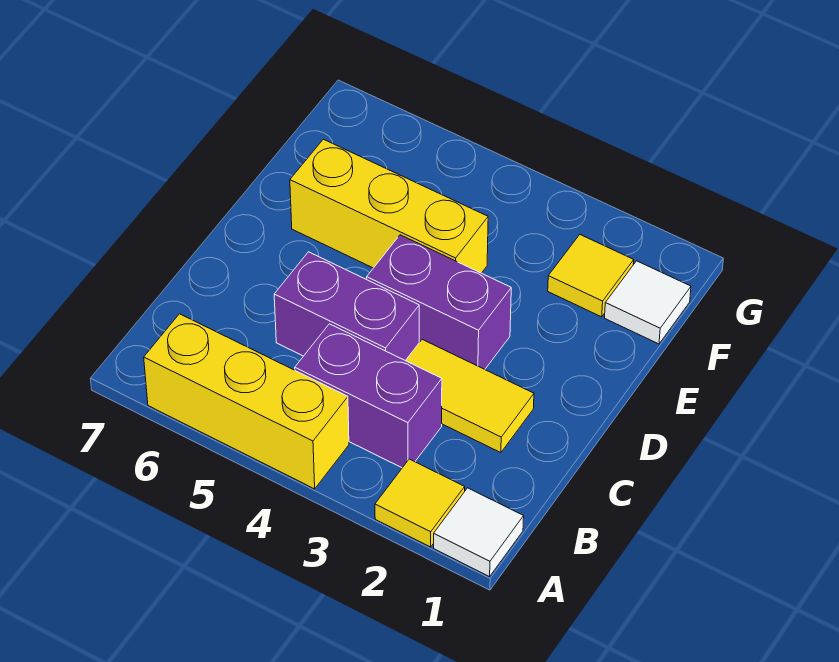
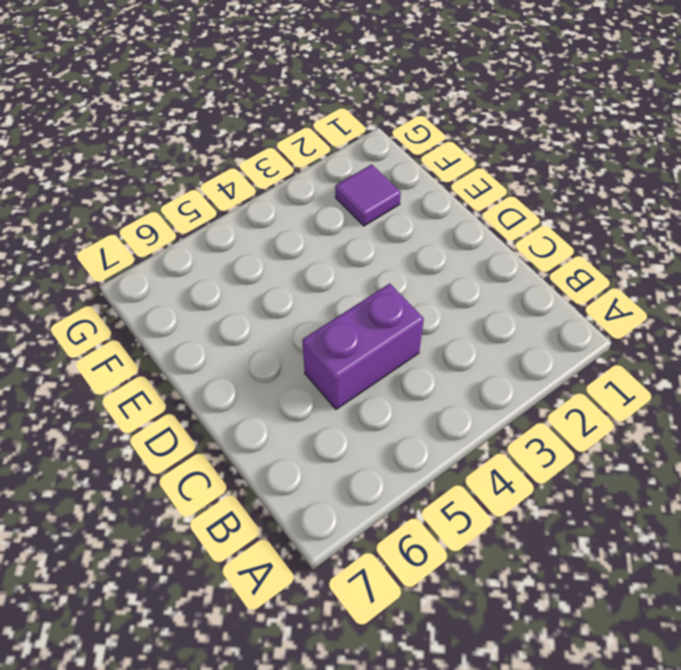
purple 1x1 tile [335,164,401,226] -> yellow 1x1 tile [548,235,634,317]
none -> white 1x1 tile [434,488,524,577]
none -> yellow 1x1 tile [375,459,465,547]

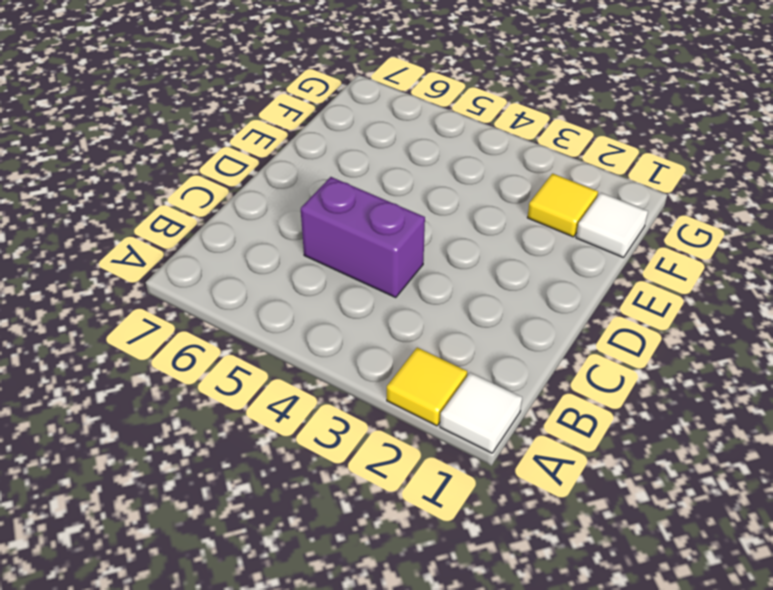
none -> yellow 1x3 brick [144,314,349,489]
none -> purple 1x2 brick [295,324,442,468]

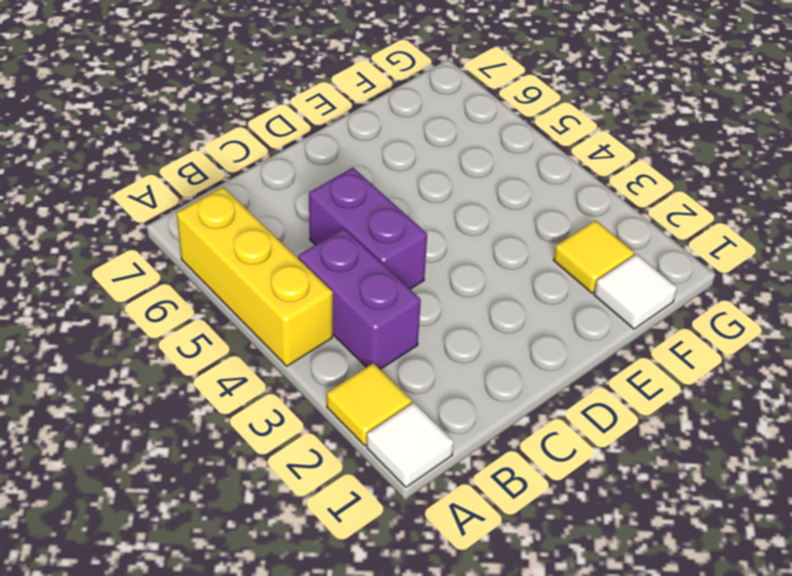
none -> yellow 1x2 tile [406,339,534,453]
none -> purple 1x2 brick [367,235,511,369]

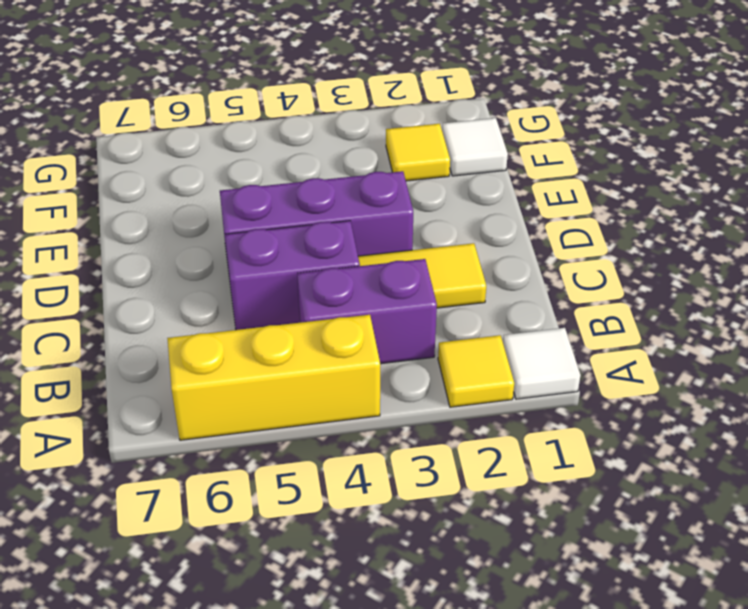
purple 1x3 brick [220,171,413,279] -> purple 1x2 brick [367,235,511,369]
none -> yellow 1x3 brick [290,139,488,273]

